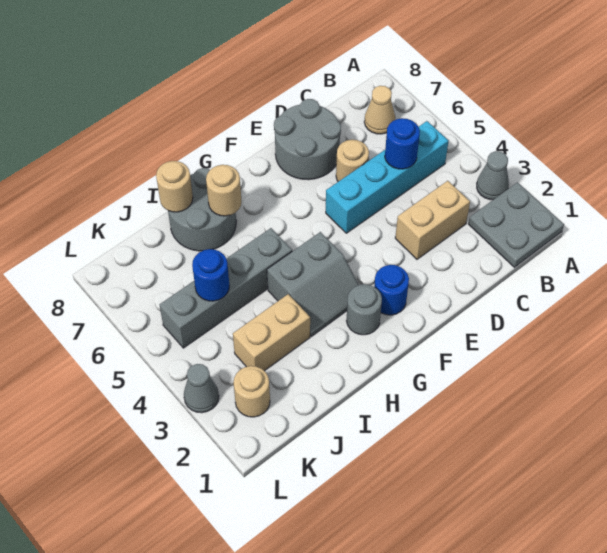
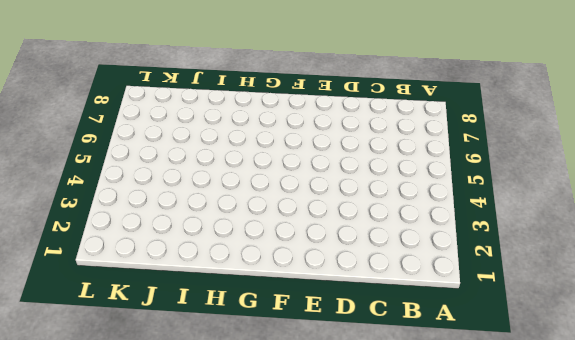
none -> grey 2x2 plate [468,182,564,267]
none -> grey 1x1 cone [477,151,509,200]
none -> cyan 1x4 brick [326,121,449,233]

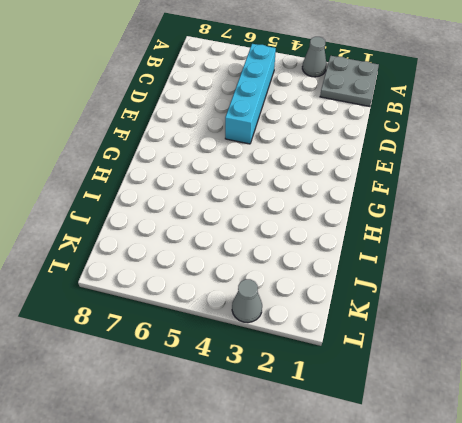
none -> tan 1x1 cone [364,86,395,134]
none -> tan 1x2 brick [395,181,470,259]
none -> tan 1x1 round brick [336,140,369,182]

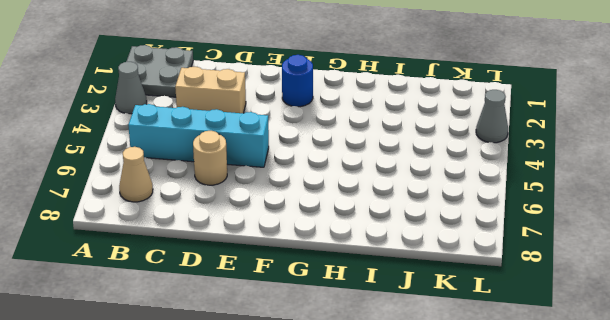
none -> grey 2x2 round brick [274,99,341,180]
none -> grey 1x1 round brick [346,284,382,335]
none -> grey 2x2 slope [267,232,359,336]

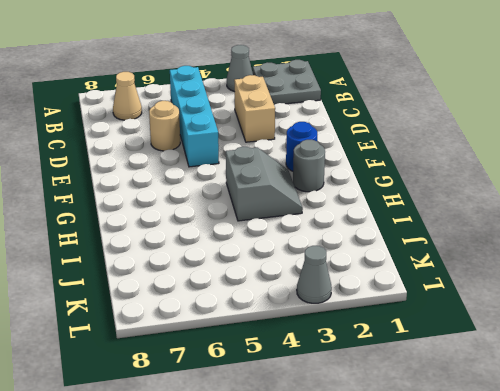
none -> grey 2x2 round brick [274,99,341,180]
none -> grey 1x4 brick [160,228,292,348]
none -> grey 2x2 round brick [168,168,236,251]

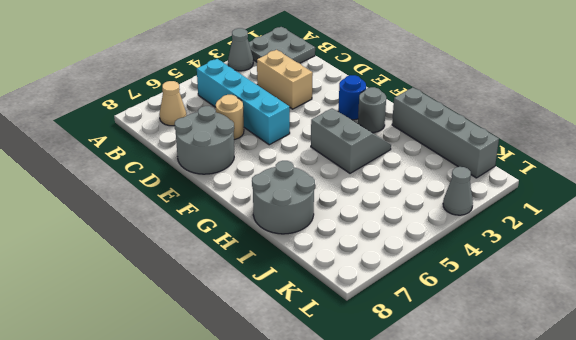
grey 1x4 brick [392,88,499,178] -> grey 1x4 brick moved to [160,228,292,348]
none -> tan 1x2 brick [233,294,310,371]
none -> tan 1x1 round brick [234,366,270,417]
none -> blue 1x1 round brick [385,118,420,169]

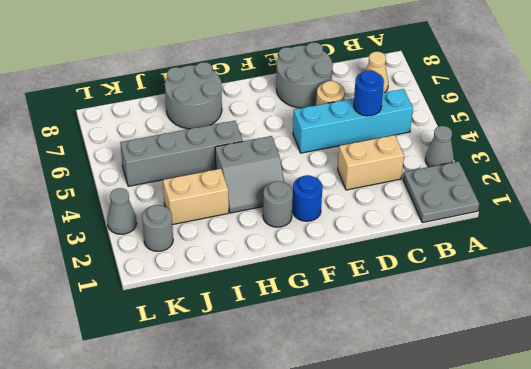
grey 1x1 round brick [142,205,173,251] -> tan 1x1 round brick [234,366,270,417]
none -> tan 1x1 round brick [206,165,242,216]
none -> tan 1x1 round brick [156,161,193,212]
none -> blue 1x1 round brick [192,249,229,301]

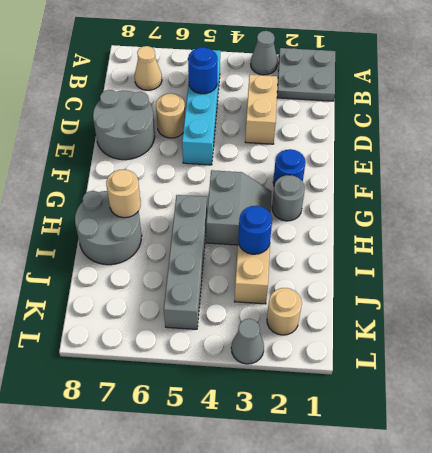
blue 1x1 round brick [238,206,272,254] -> blue 1x1 round brick moved to [192,249,229,301]
none -> tan 1x1 round brick [156,161,193,212]

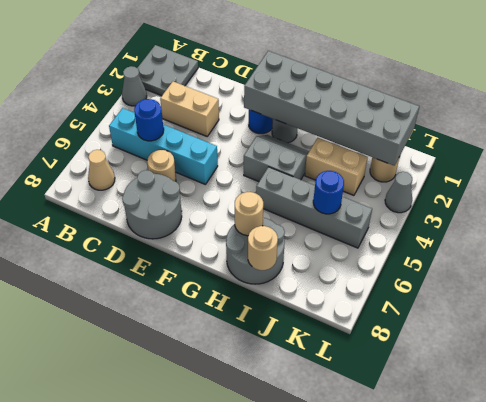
grey 2x6 brick [244,51,419,166] -> none

